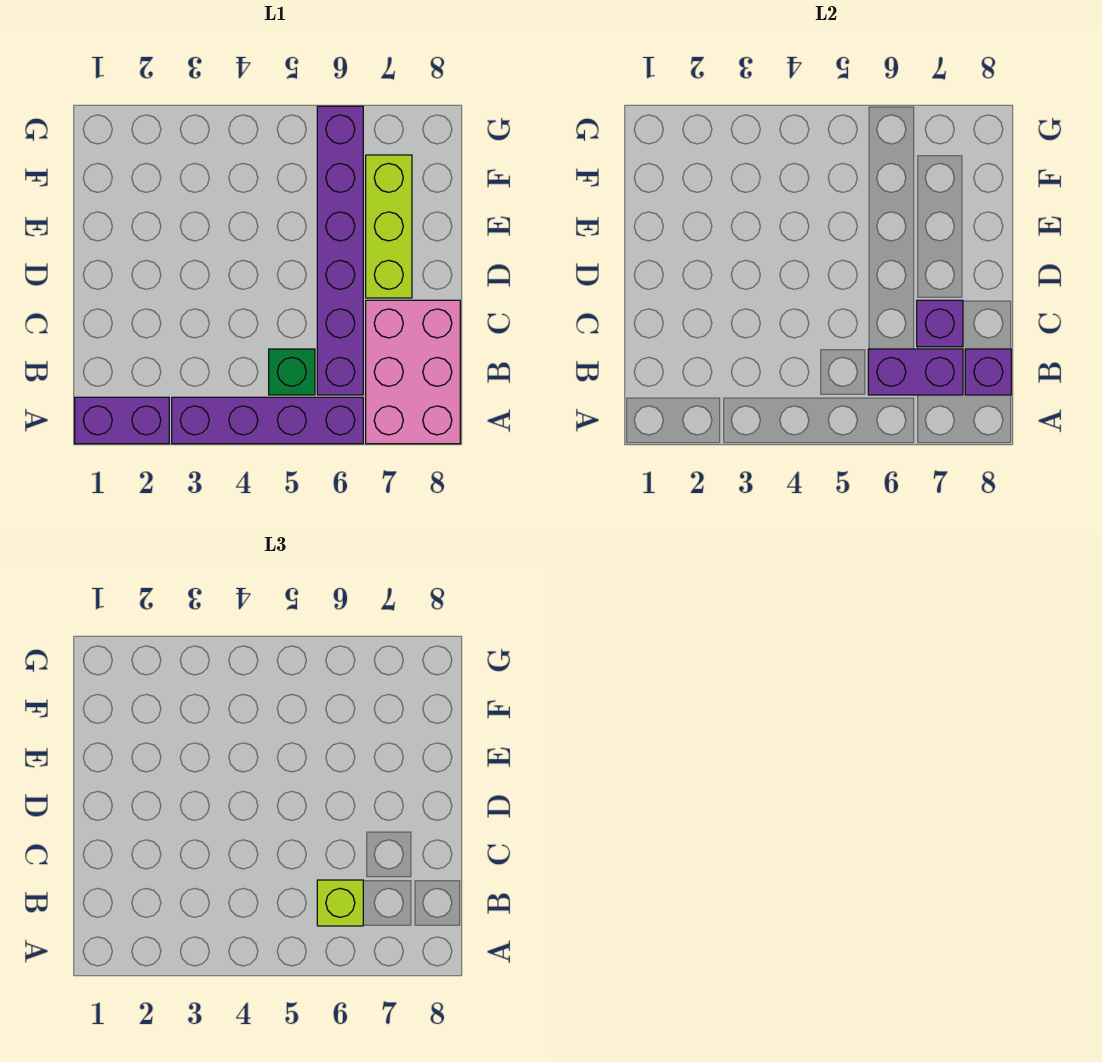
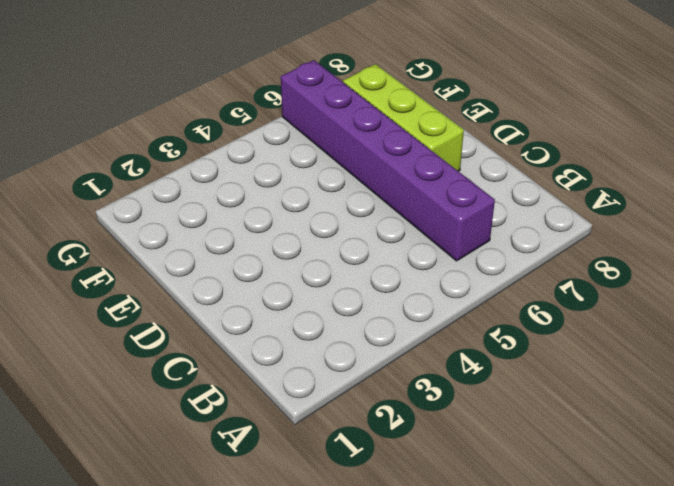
none -> purple 1x2 brick [75,397,169,444]
none -> purple 1x4 brick [172,397,363,444]

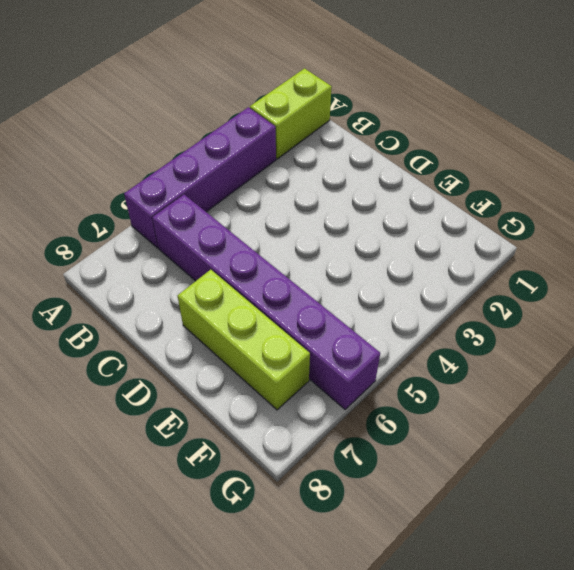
lime 1x2 brick [250,68,332,159] -> purple 1x2 brick [75,397,169,444]
none -> pink 2x3 brick [366,300,460,444]
none -> green 1x1 brick [269,349,315,395]

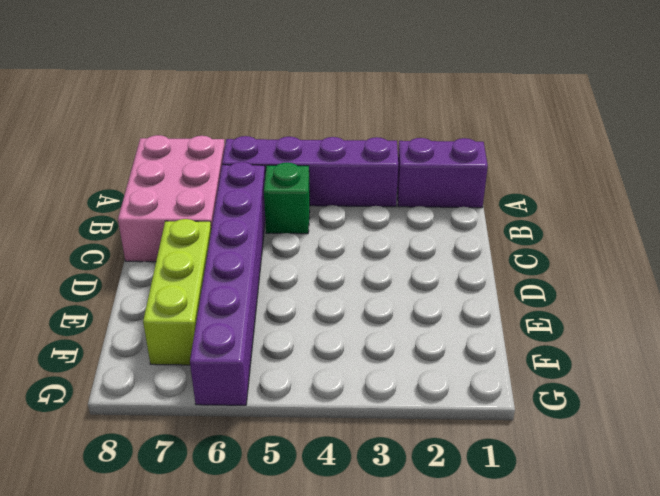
none -> purple 1x2 brick [868,349,963,395]
none -> purple 1x1 brick [965,349,1011,395]

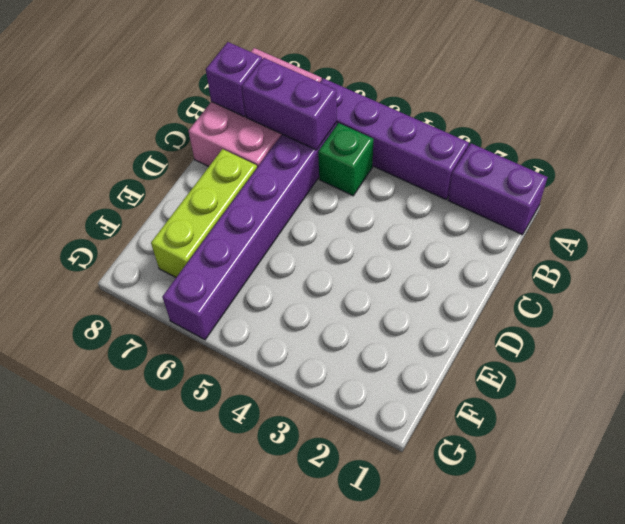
none -> purple 1x1 brick [917,300,963,347]
none -> lime 1x1 brick [317,880,363,926]

